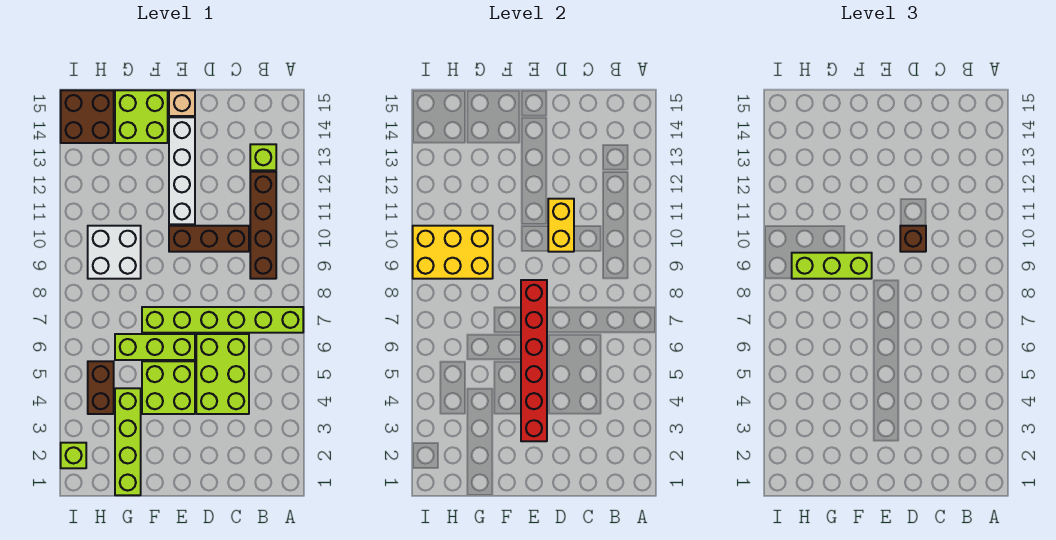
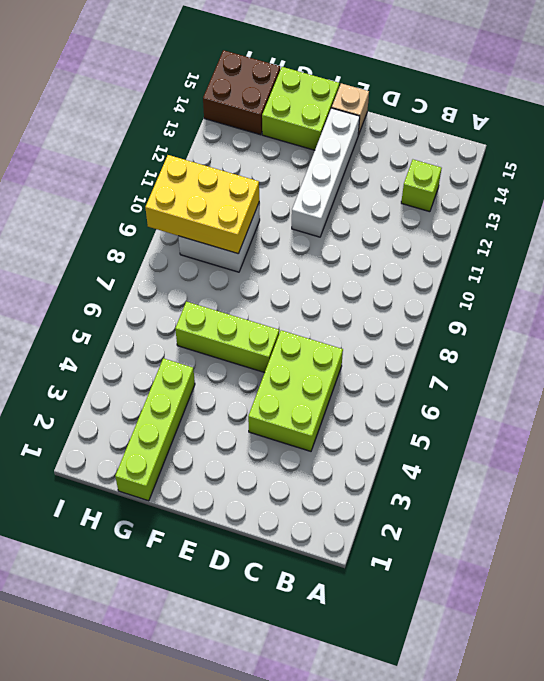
none -> lime 1x6 brick [142,307,303,333]
none -> brown 1x4 brick [250,172,276,279]
none -> brown 1x3 brick [169,226,249,252]

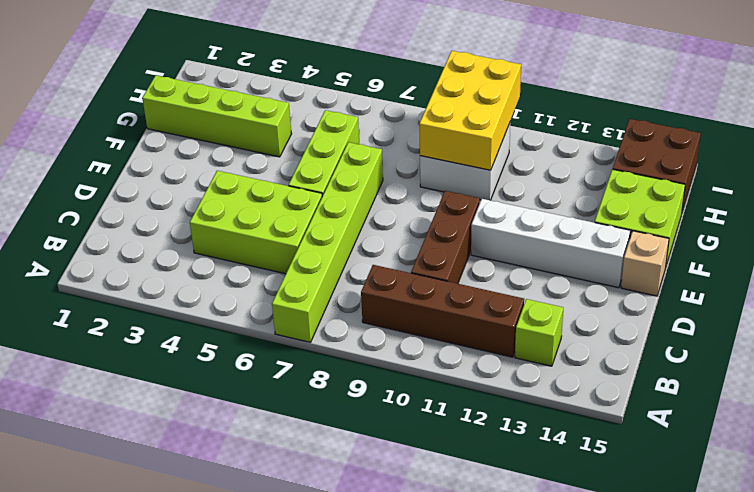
none -> lime 2x2 brick [142,361,195,414]
none -> brown 1x2 brick [88,361,114,414]
none -> lime 1x1 brick [61,443,86,468]

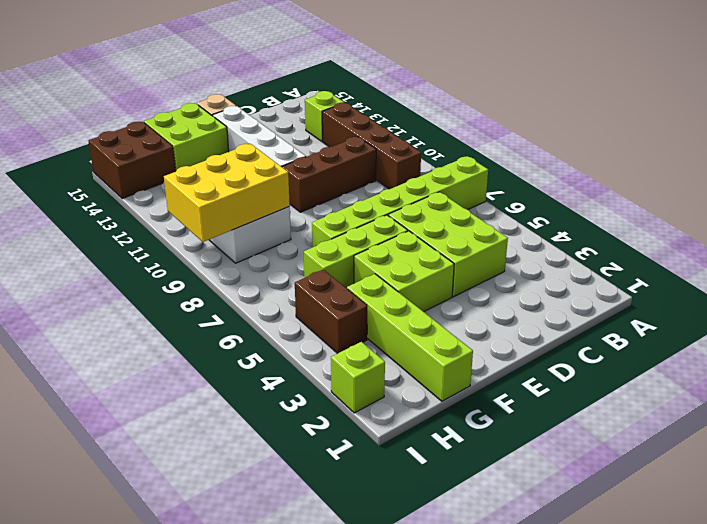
none -> yellow 1x2 brick [548,199,574,252]
none -> red 1x6 brick [521,280,547,441]
none -> brown 1x1 brick [900,226,926,252]

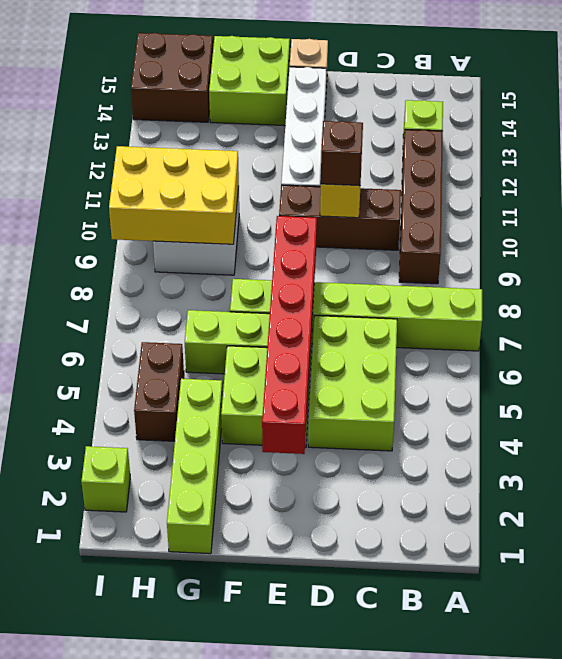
none -> lime 1x3 brick [792,253,872,279]

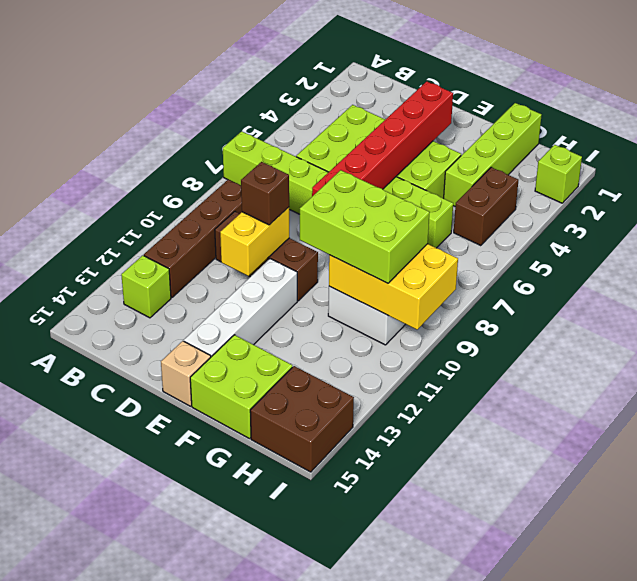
lime 2x3 brick [300,170,430,283] -> lime 1x3 brick [792,253,872,279]

